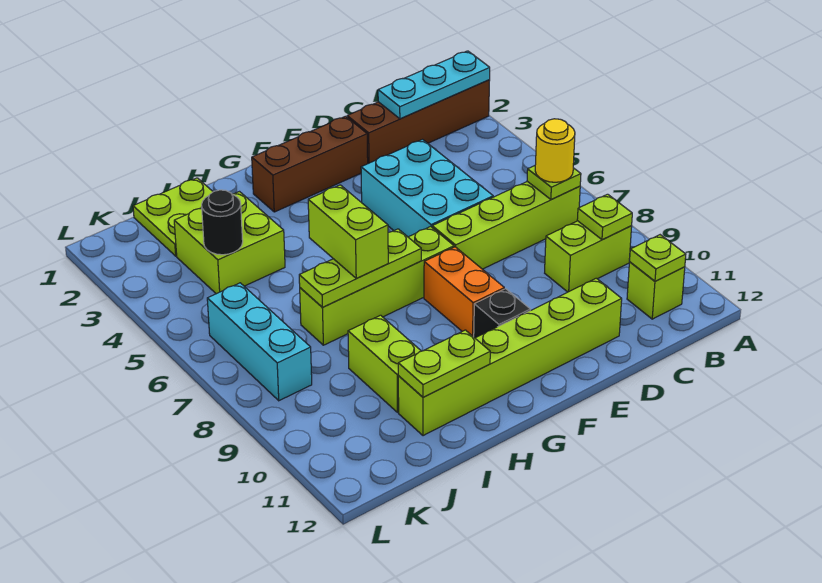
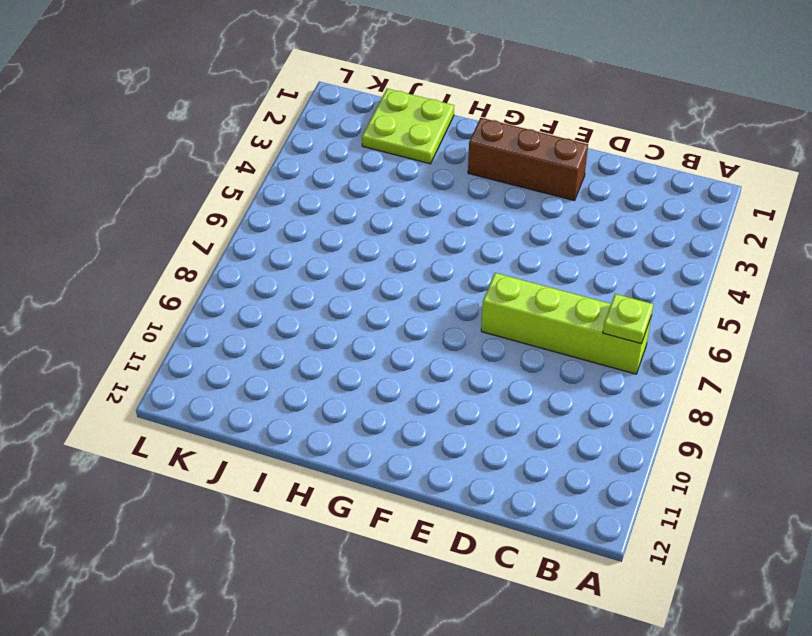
none -> brown 1x4 brick [347,80,490,164]
none -> lime 1x2 brick [545,221,632,292]
none -> lime 1x1 brick [627,262,685,319]

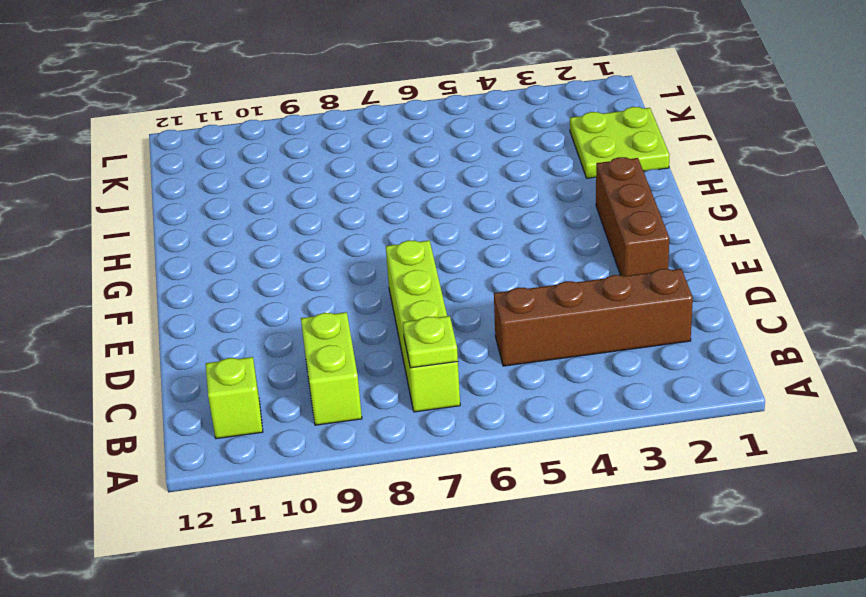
brown 1x4 brick [494,269,693,366] -> brown 1x4 brick turned to [347,80,490,164]
none -> cyan 2x3 brick [361,140,493,237]
none -> lime 1x6 brick [398,278,622,436]
none -> lime 1x4 brick [300,227,454,345]

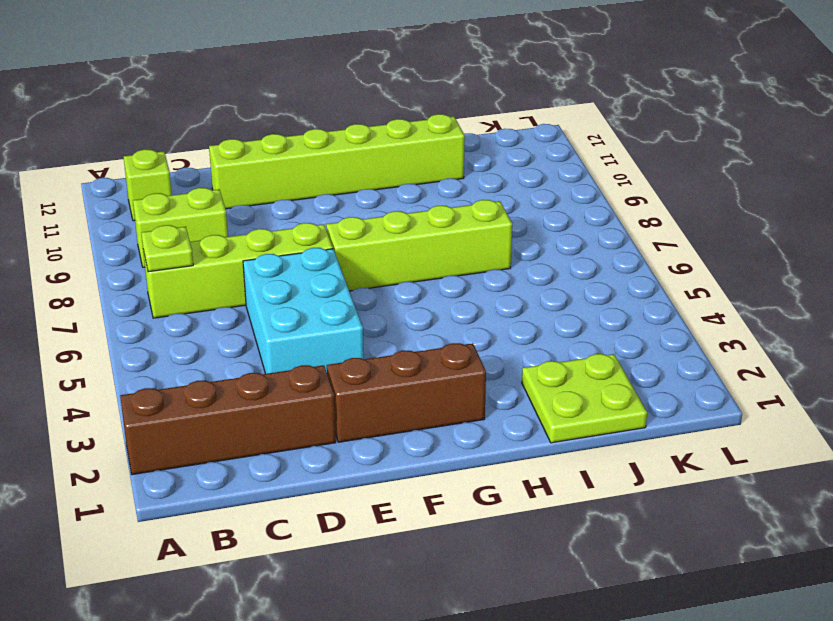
none -> orange 1x2 brick [424,247,504,337]
none -> black 1x1 brick [474,289,530,338]
none -> lime 2x2 brick [174,192,285,294]

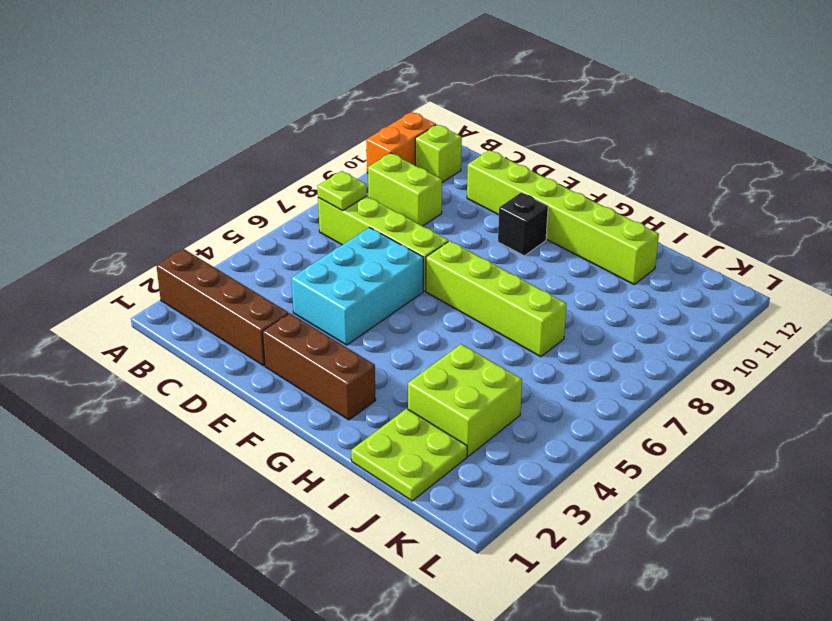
orange 1x2 brick [366,112,436,173] -> orange 1x2 brick moved to [424,247,504,337]
none -> lime 1x2 brick [348,315,421,412]
none -> cyan 1x3 brick [207,283,312,401]
none -> cyan 1x3 plate [378,51,490,119]

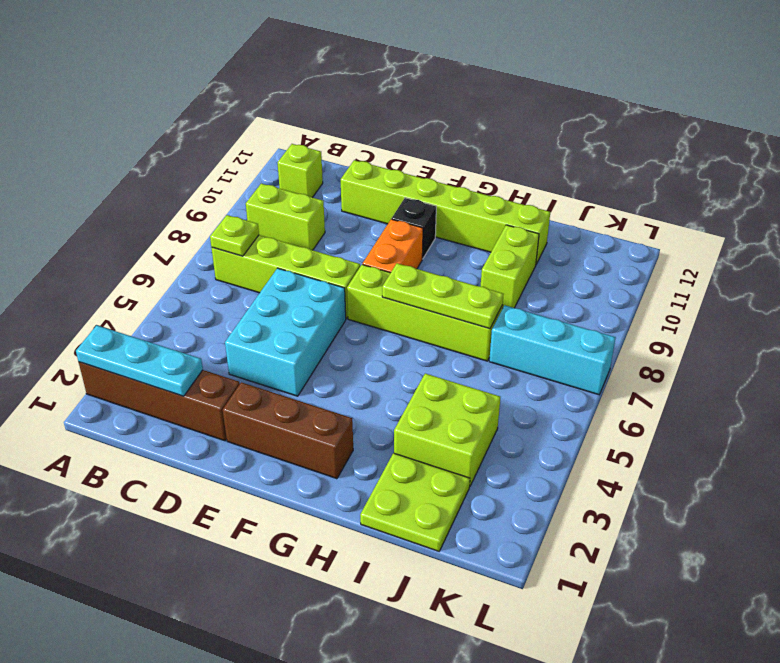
cyan 1x3 brick [489,305,616,395] -> cyan 1x3 brick turned to [207,283,312,401]
none -> lime 1x1 plate [577,194,632,240]
none -> lime 1x1 plate [630,235,686,281]
none -> lime 1x2 plate [398,330,490,397]

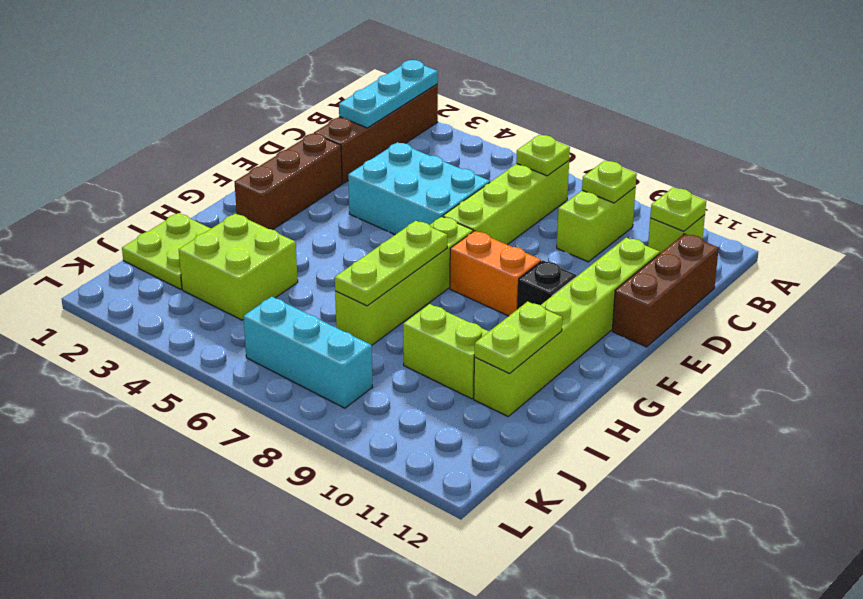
brown 1x3 brick [612,234,719,347] -> none
none -> black 1x1 round brick [201,190,243,255]
none -> yellow 1x1 round brick [535,119,575,182]
none -> lime 1x2 brick [308,185,388,278]

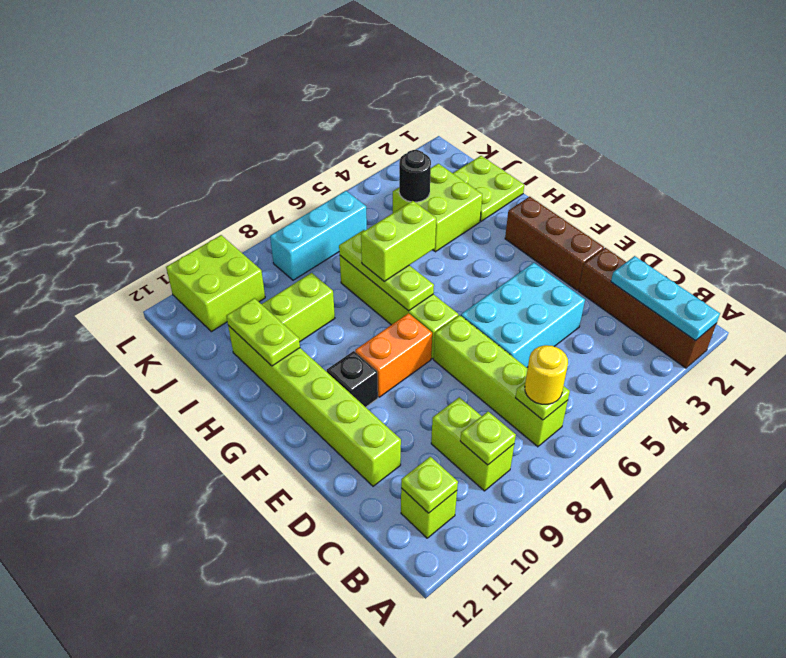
lime 2x2 brick [166,235,265,332] -> none

